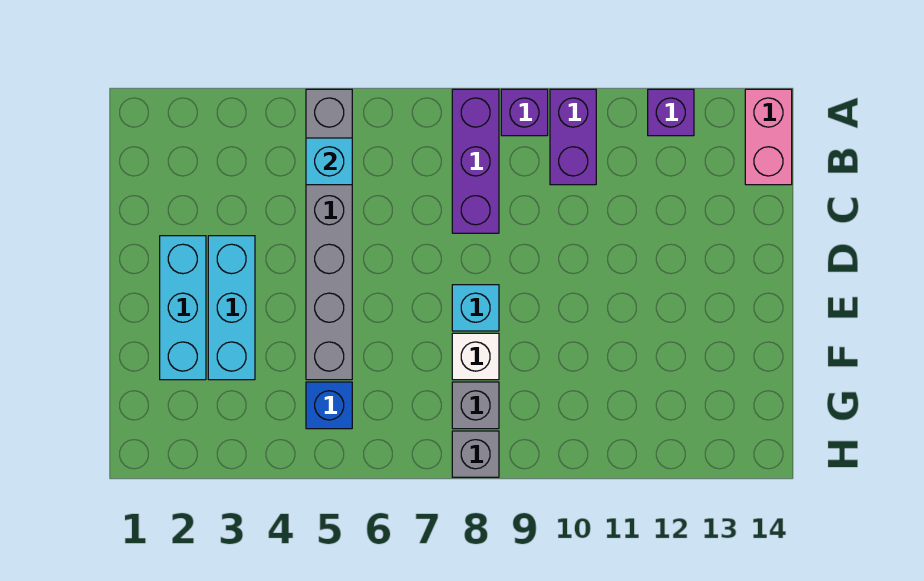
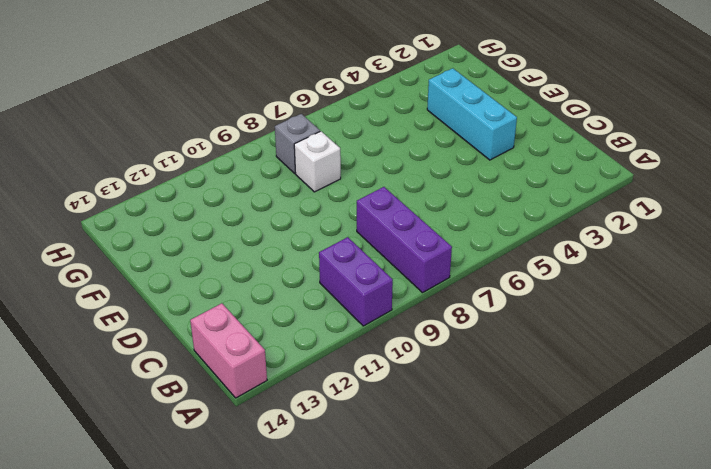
none -> grey 1x6 brick [306,89,352,380]
none -> purple 1x1 brick [501,89,548,136]
none -> purple 1x1 brick [648,89,694,136]

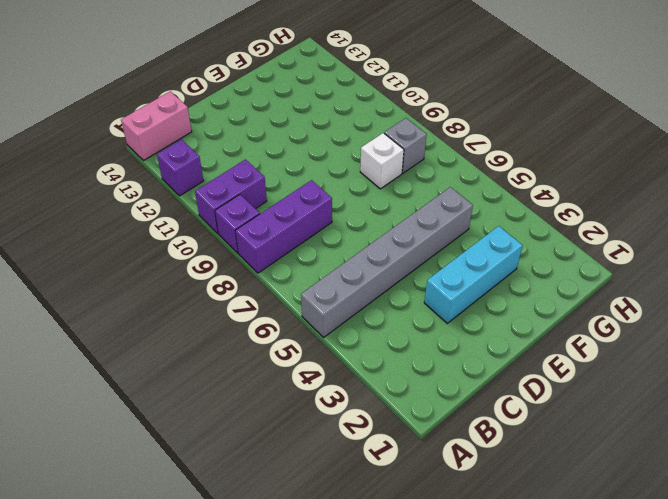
none -> cyan 1x3 brick [160,236,206,380]
none -> cyan 1x1 brick [452,285,499,331]
none -> blue 1x1 brick [306,382,352,429]

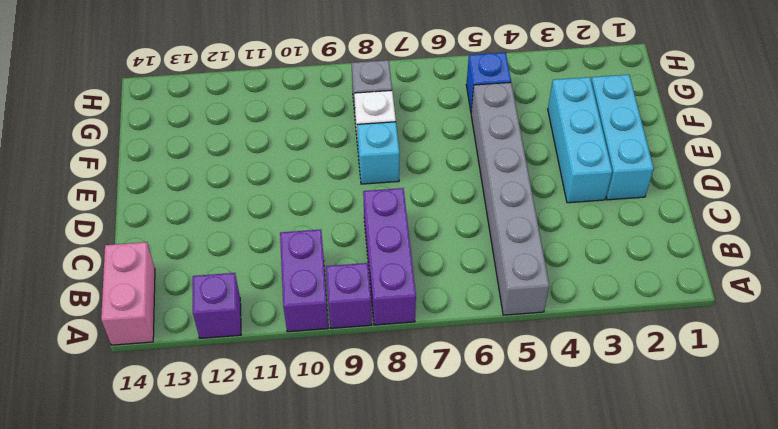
none -> grey 1x1 brick [452,431,499,477]
none -> cyan 1x1 brick [306,138,352,185]

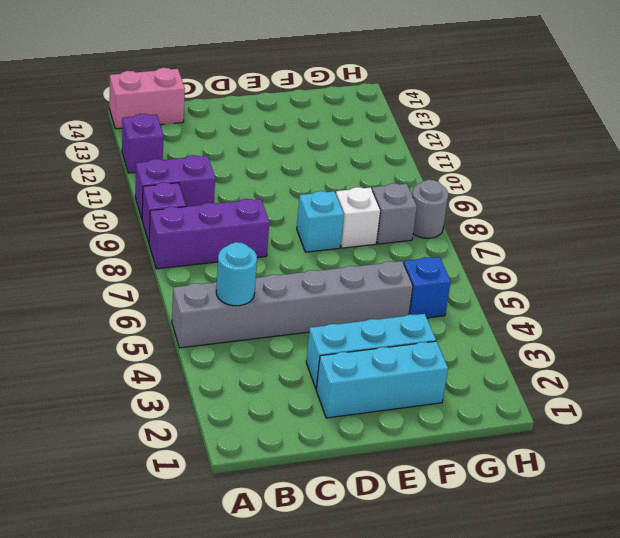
cyan 1x1 round brick [216,242,257,306] -> cyan 1x1 brick [306,138,352,185]
grey 1x1 round brick [412,180,448,238] -> grey 1x1 brick [452,431,499,477]

